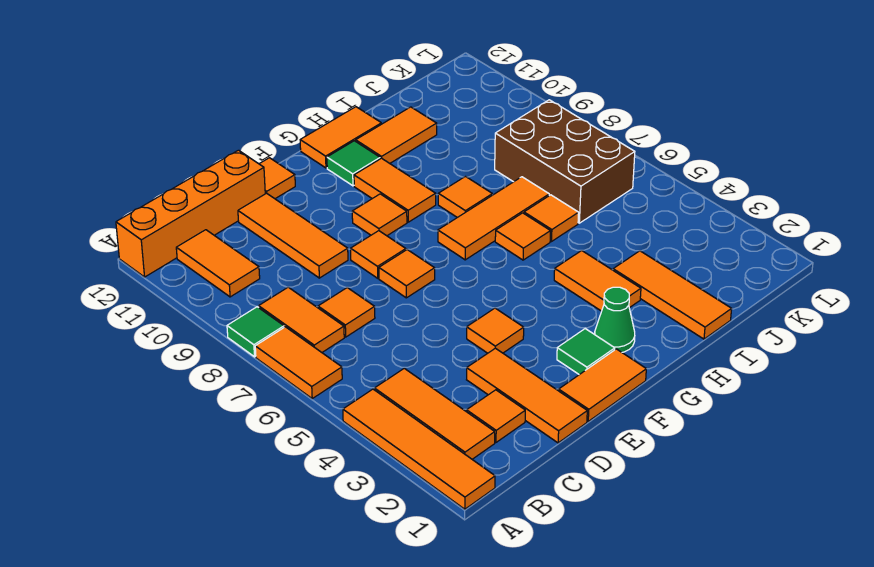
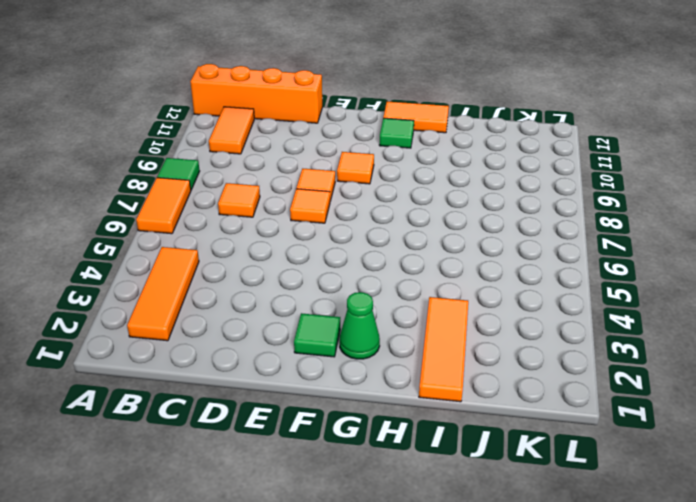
none -> orange 1x4 tile [343,389,495,509]
none -> orange 1x2 tile [259,287,344,352]
none -> orange 1x1 tile [467,390,525,442]
none -> orange 1x3 tile [467,348,587,443]

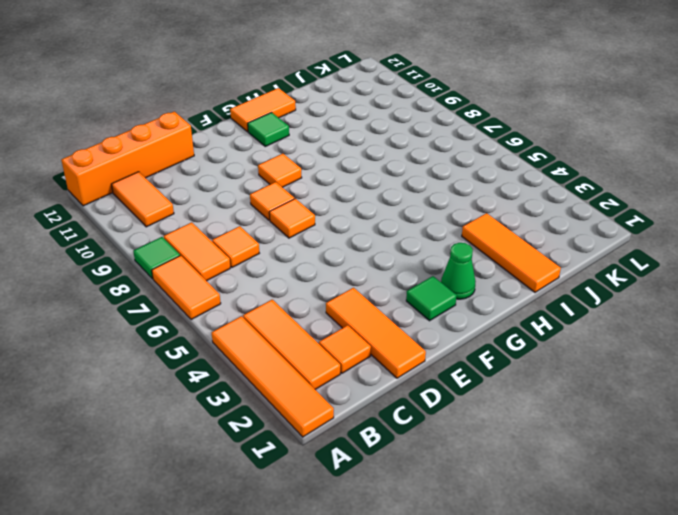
none -> orange 1x3 tile [238,193,348,278]
none -> orange 1x2 tile [559,349,646,421]
none -> orange 1x1 tile [467,308,524,353]
none -> orange 1x1 tile [260,158,295,199]

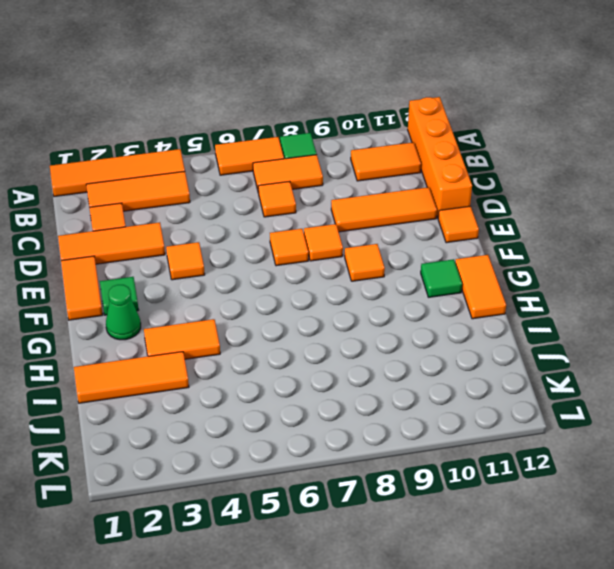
none -> orange 1x3 tile [438,177,549,260]
none -> orange 1x2 tile [354,158,436,222]
none -> orange 1x1 tile [495,213,551,260]
none -> orange 1x1 tile [438,177,492,218]

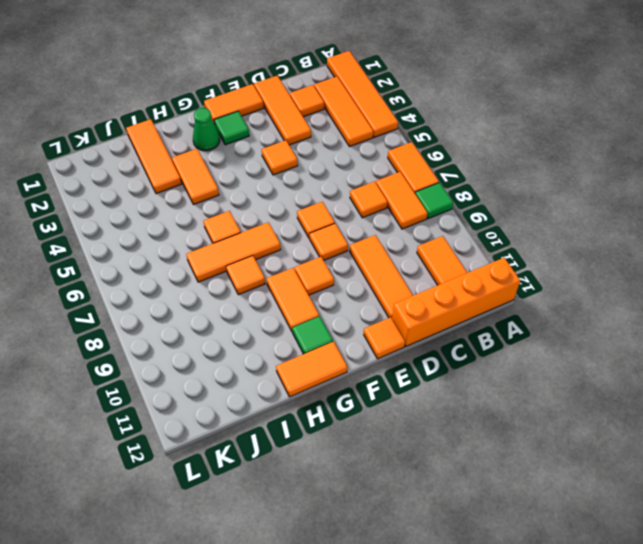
none -> orange 1x2 tile [356,107,437,163]
none -> orange 1x1 tile [524,195,579,242]
none -> brown 2x3 brick [495,100,635,223]

